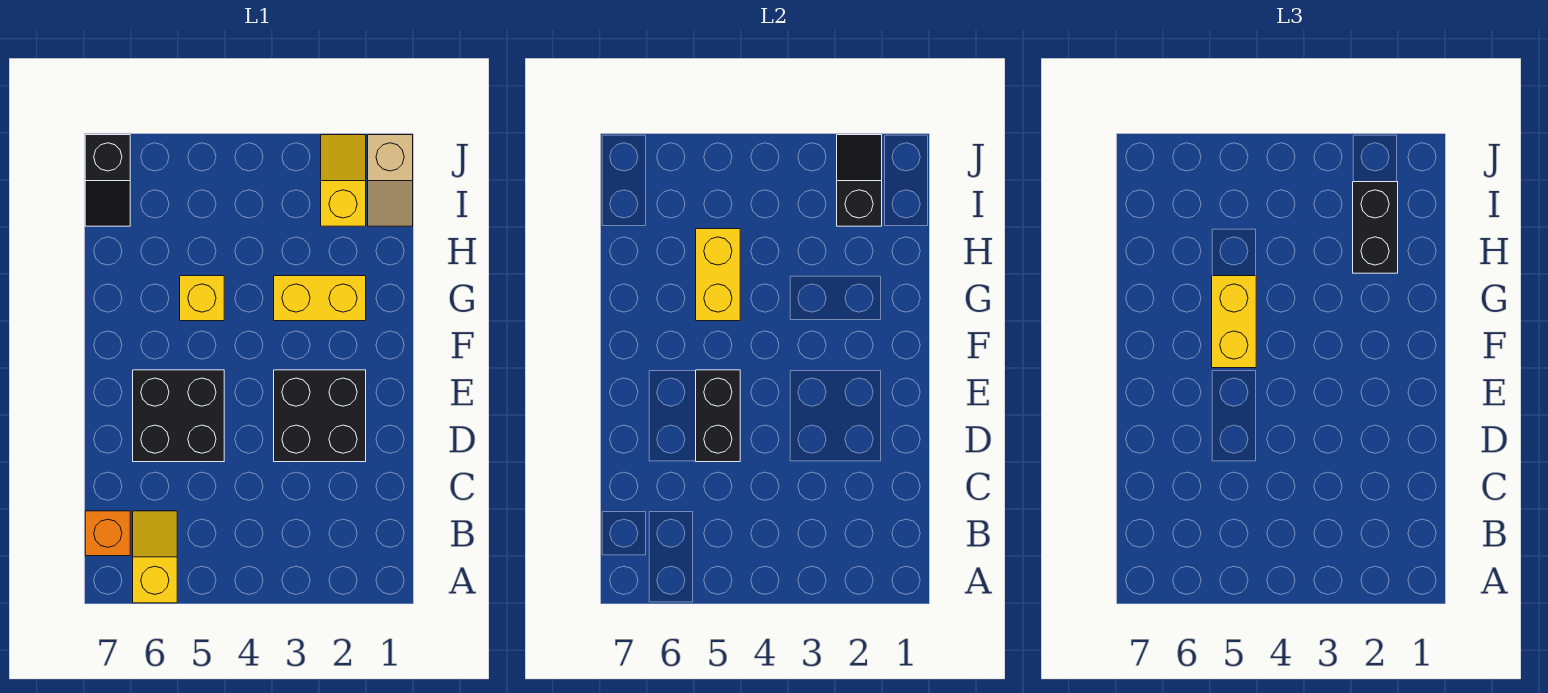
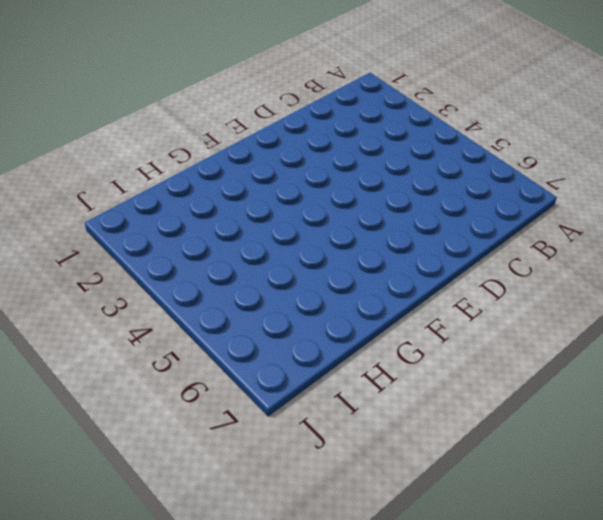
none -> yellow 1x2 slope [133,511,177,603]
none -> orange 1x1 brick [85,511,130,556]
none -> black 2x2 brick [274,370,366,462]

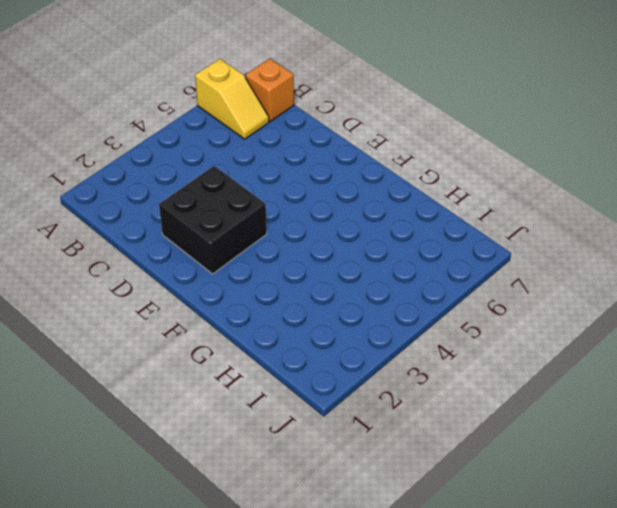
none -> black 2x2 brick [133,370,224,462]
none -> yellow 1x2 brick [274,276,366,321]
none -> yellow 1x1 brick [180,276,224,321]

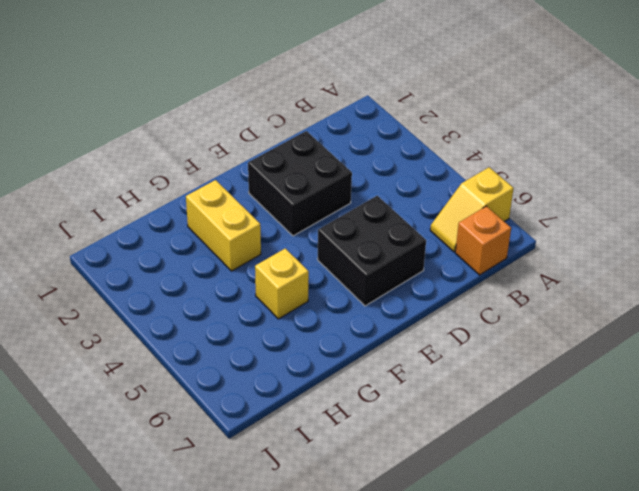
none -> tan 1x2 slope [368,135,413,226]
none -> yellow 1x2 slope [321,135,366,226]
none -> black 1x2 slope [85,135,130,226]

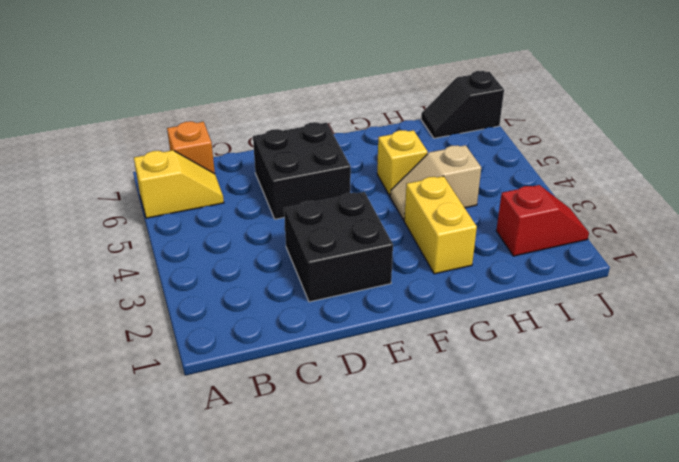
tan 1x2 slope [390,145,481,220] -> tan 1x2 slope moved to [368,135,413,226]
red 1x2 slope [496,185,589,256] -> yellow 1x2 slope [321,135,366,226]
none -> black 1x2 brick [696,370,740,462]
none -> yellow 1x2 brick [696,229,740,321]
none -> black 1x2 slope [837,135,882,226]

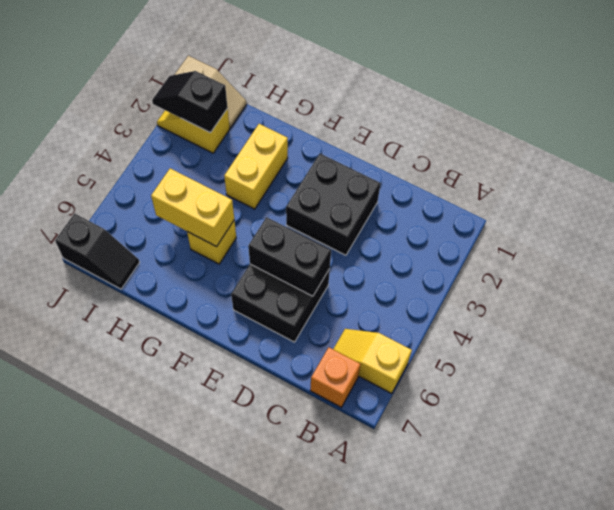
none -> yellow 1x2 brick [1212,276,1256,368]
none -> black 1x2 brick [1353,182,1398,273]

